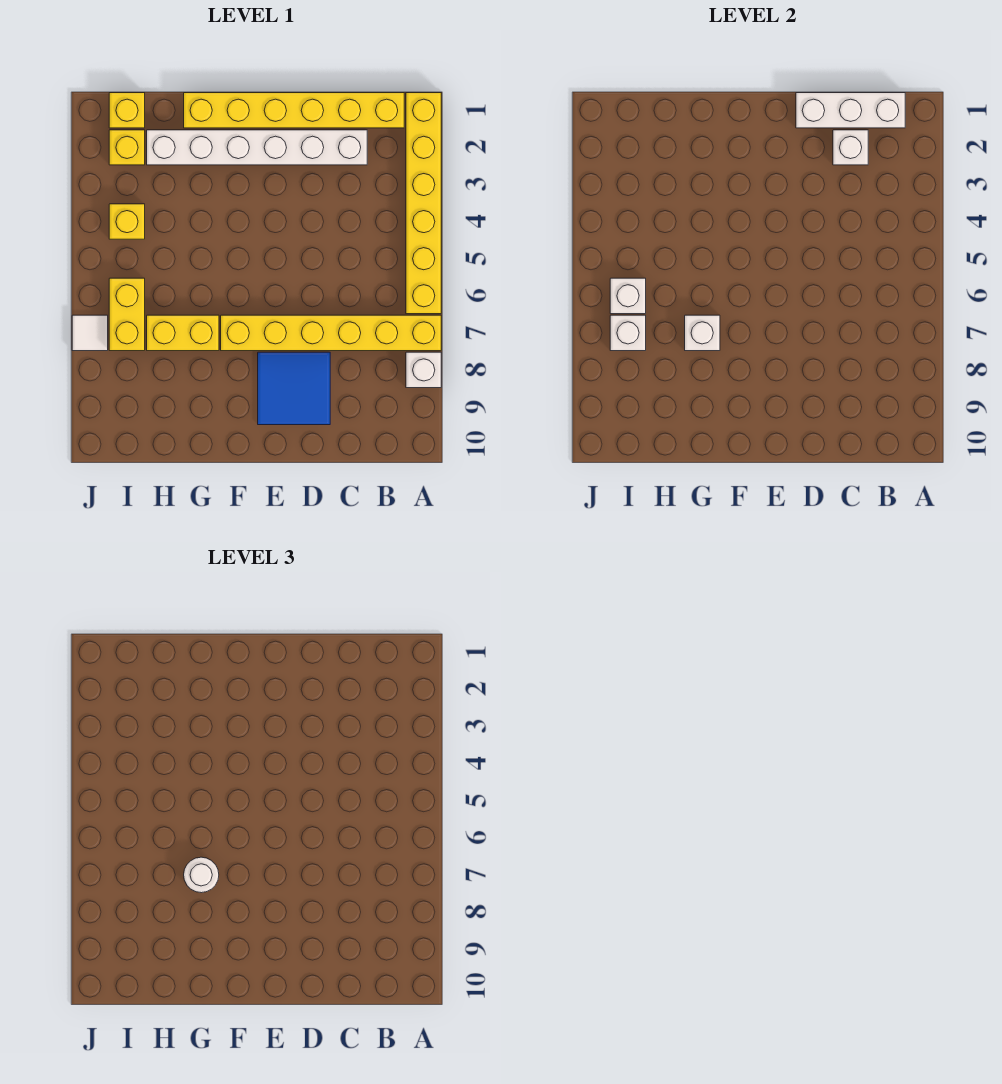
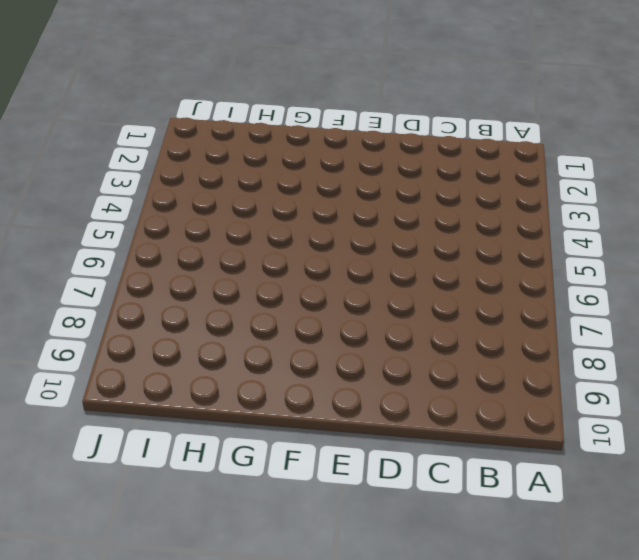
none -> yellow 1x6 brick [406,93,441,314]
none -> yellow 1x6 brick [221,315,441,351]
none -> white 1x1 brick [406,352,441,388]

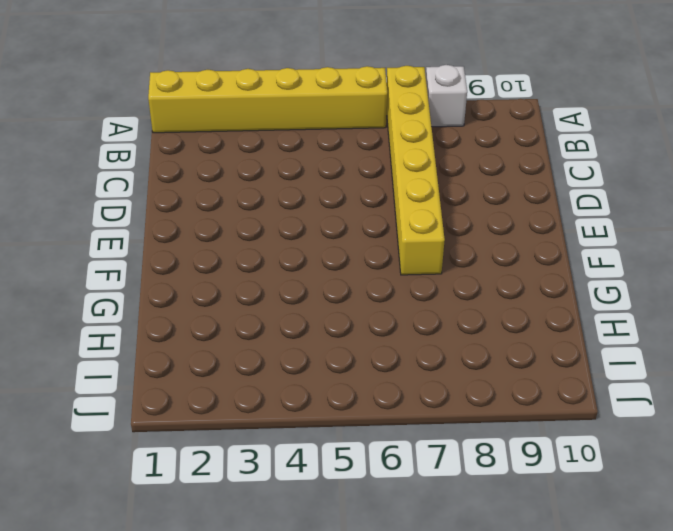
none -> yellow 1x6 brick [184,93,404,128]
none -> white 1x6 brick [147,130,367,165]
none -> blue 2x2 tile [258,352,330,425]

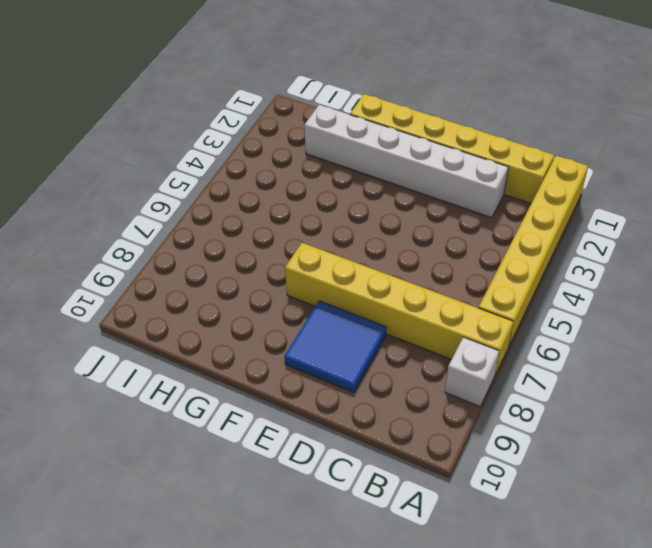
none -> yellow 1x2 brick [147,315,219,351]
none -> yellow 1x1 brick [109,93,145,128]
none -> yellow 1x1 brick [109,130,145,165]

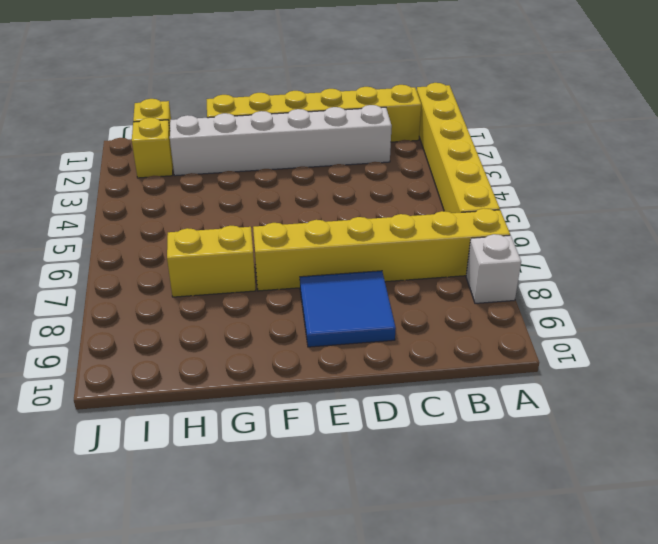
none -> yellow 1x1 brick [109,204,145,239]
none -> yellow 1x2 brick [109,278,145,351]
none -> white 1x1 tile [72,315,108,351]

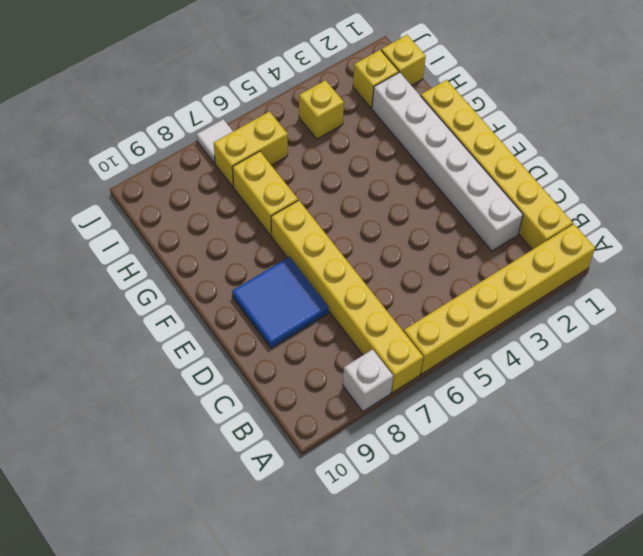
none -> white 1x3 brick [796,93,905,128]
none -> white 1x1 brick [833,130,868,165]
none -> white 1x1 brick [685,315,720,351]

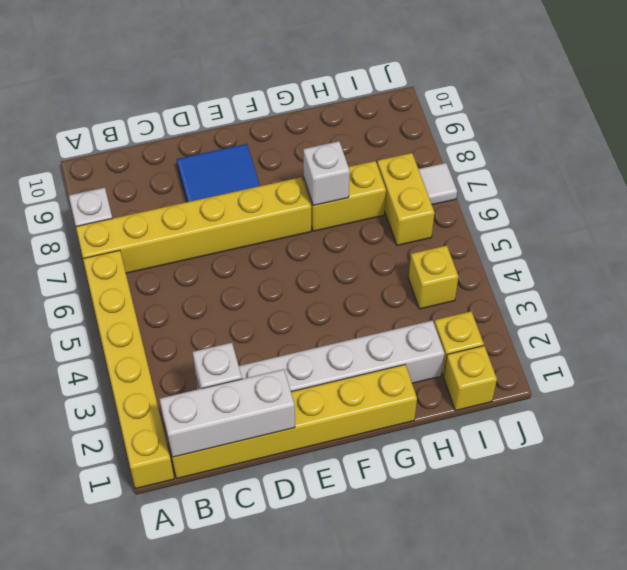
none -> white 1x1 brick [610,278,646,314]
none -> white 1x1 brick [610,315,646,351]
none -> white 1x1 round brick [184,857,219,893]

